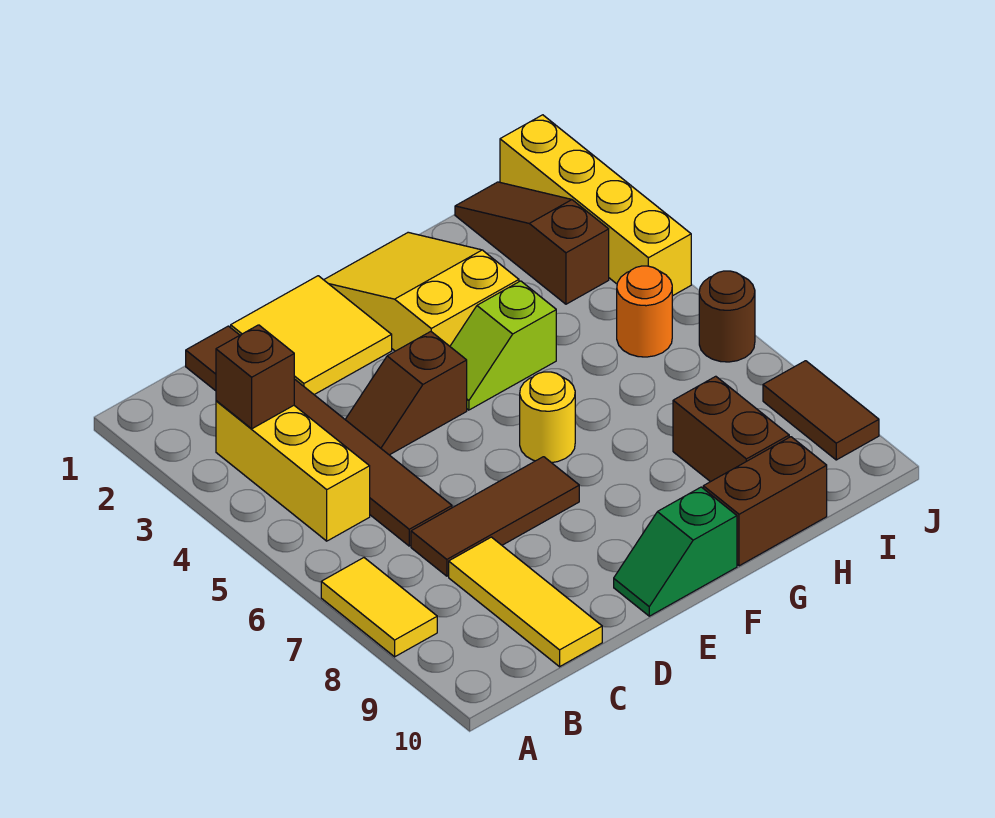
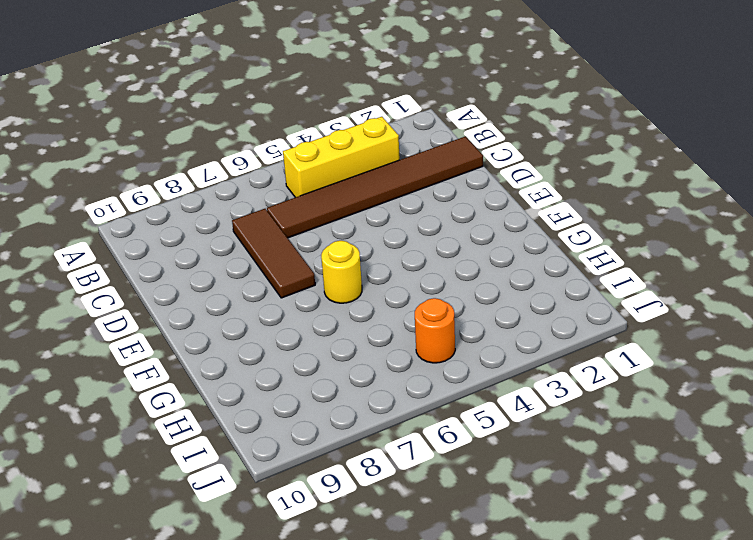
none -> yellow 1x2 tile [321,558,437,657]
none -> yellow 1x3 tile [449,537,602,667]
none -> yellow 2x2 tile [231,276,392,395]

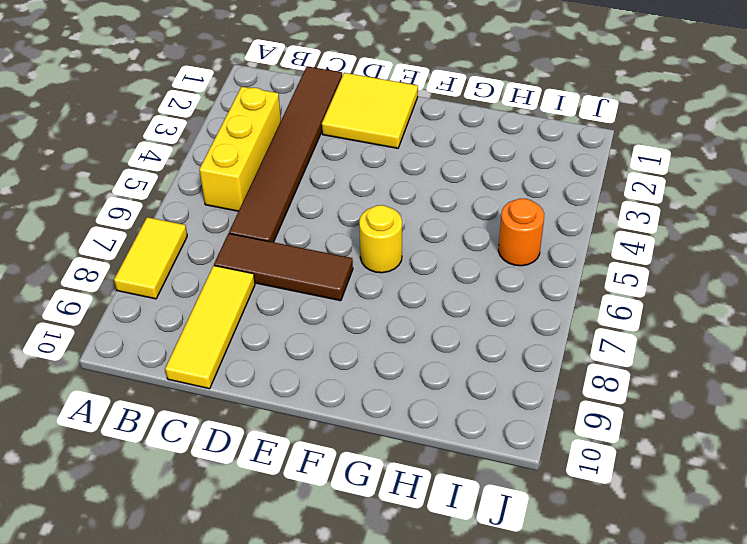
none -> brown 1x2 slope [345,332,467,455]
none -> green 1x2 slope [614,487,737,616]
none -> yellow 2x3 slope [324,232,519,351]

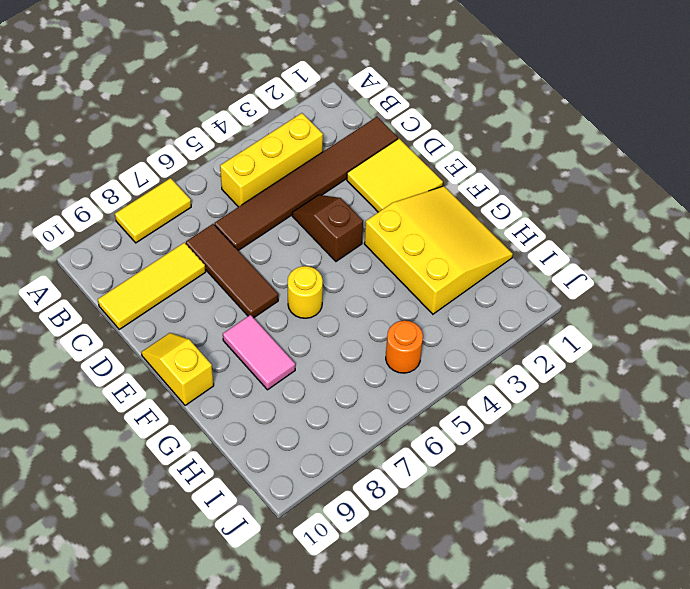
yellow 1x2 slope [141,333,214,406] -> green 1x2 slope [614,487,737,616]
yellow 3x3 slope [364,186,513,314] -> yellow 2x3 slope [324,232,519,351]
pink 1x2 tile [223,315,295,390] -> none
none -> lime 1x2 slope [450,281,556,410]
none -> brown 1x2 brick [703,437,827,566]
none -> brown 1x2 brick [673,376,789,482]

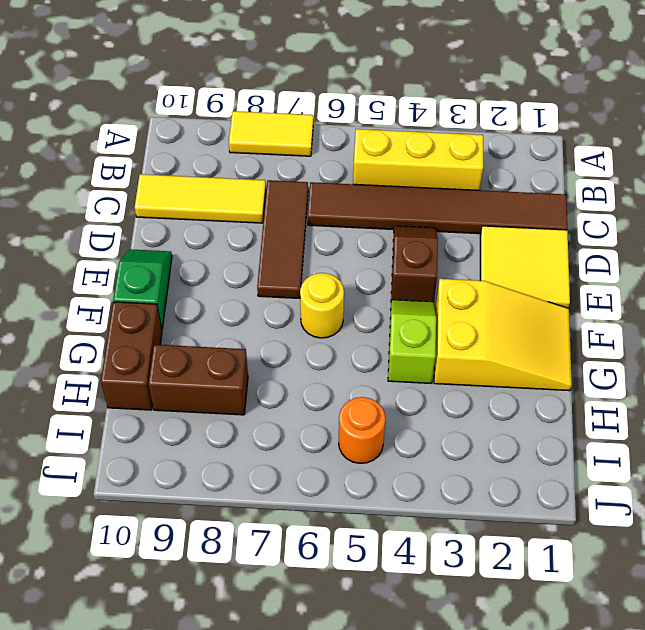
none -> brown 1x3 slope [455,182,609,304]
none -> yellow 1x4 brick [500,115,691,296]
none -> brown 1x1 round brick [699,271,755,362]

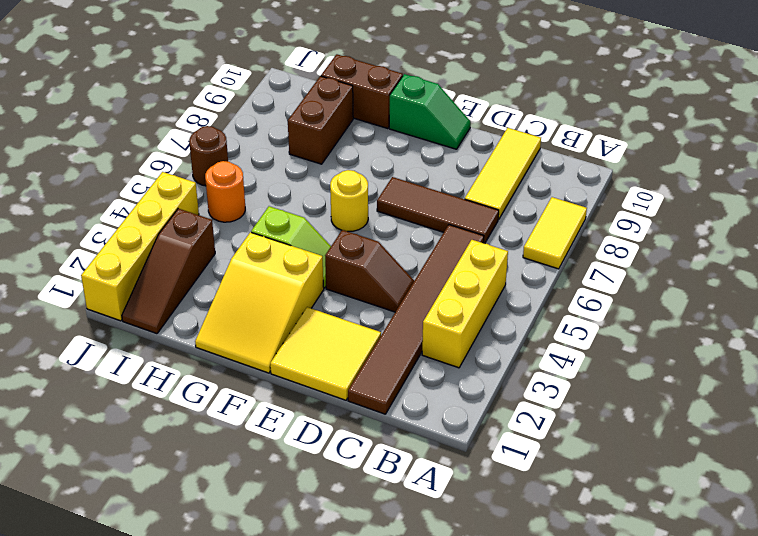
none -> brown 1x2 tile [763,361,879,460]
none -> brown 1x1 brick [216,325,294,429]

